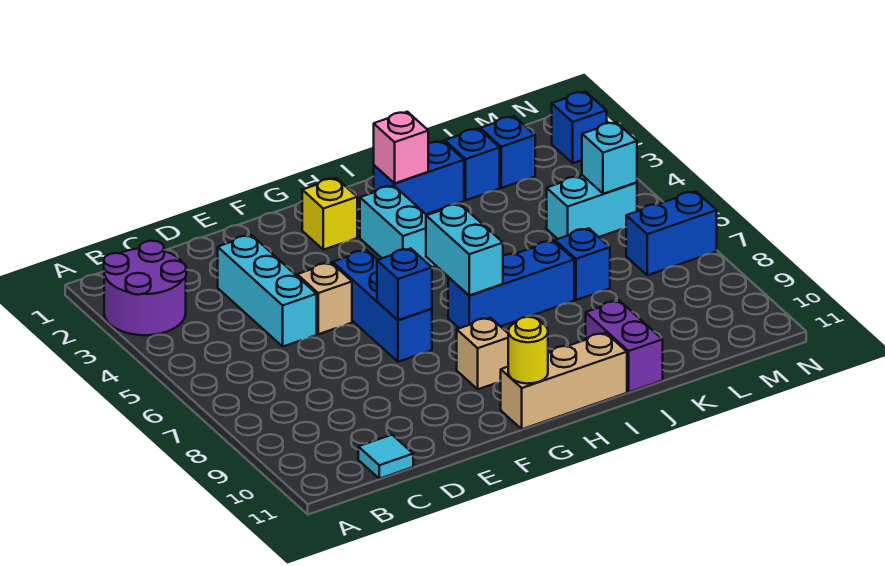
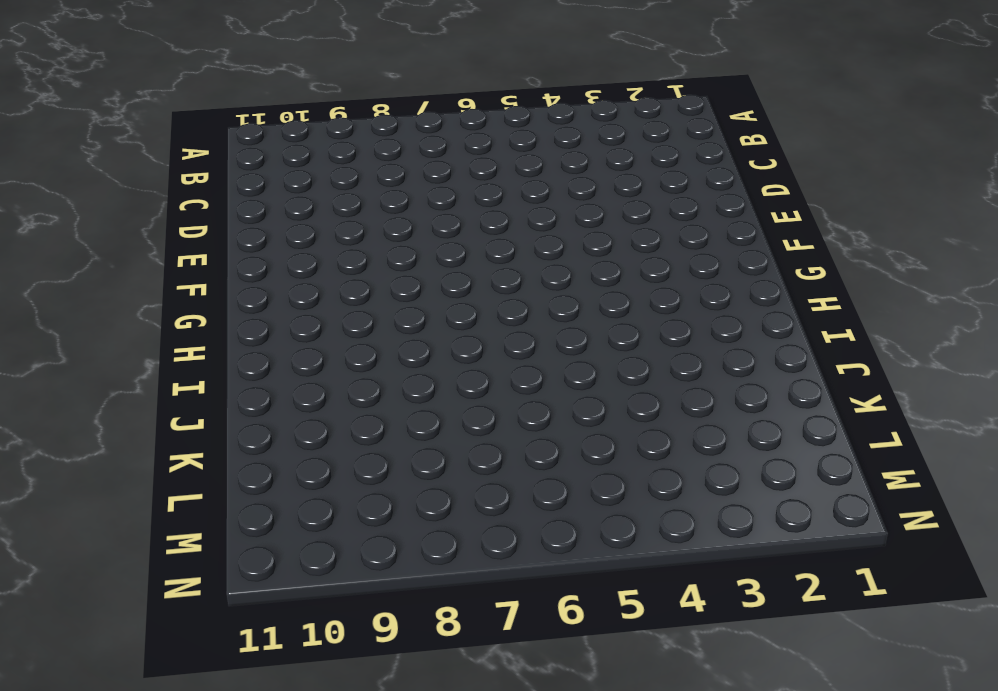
none -> purple 2x2 round brick [104,241,186,335]
none -> cyan 1x1 tile [358,435,413,479]
none -> cyan 1x3 brick [218,235,317,346]

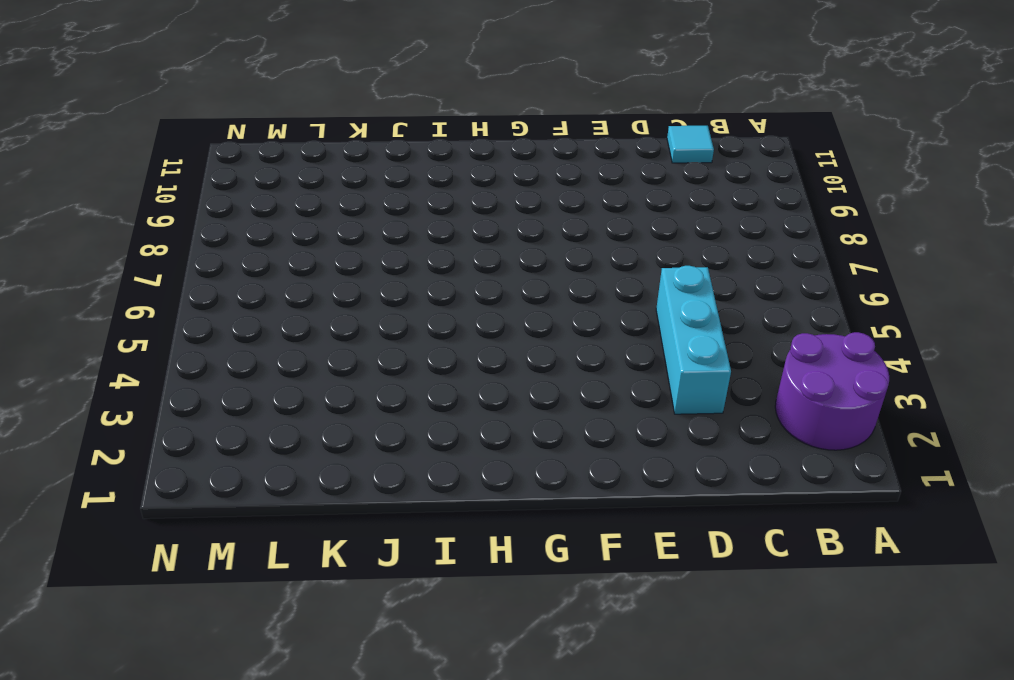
none -> tan 1x1 brick [297,263,352,334]
none -> blue 1x3 brick [333,250,432,362]
none -> yellow 1x1 brick [302,178,357,250]

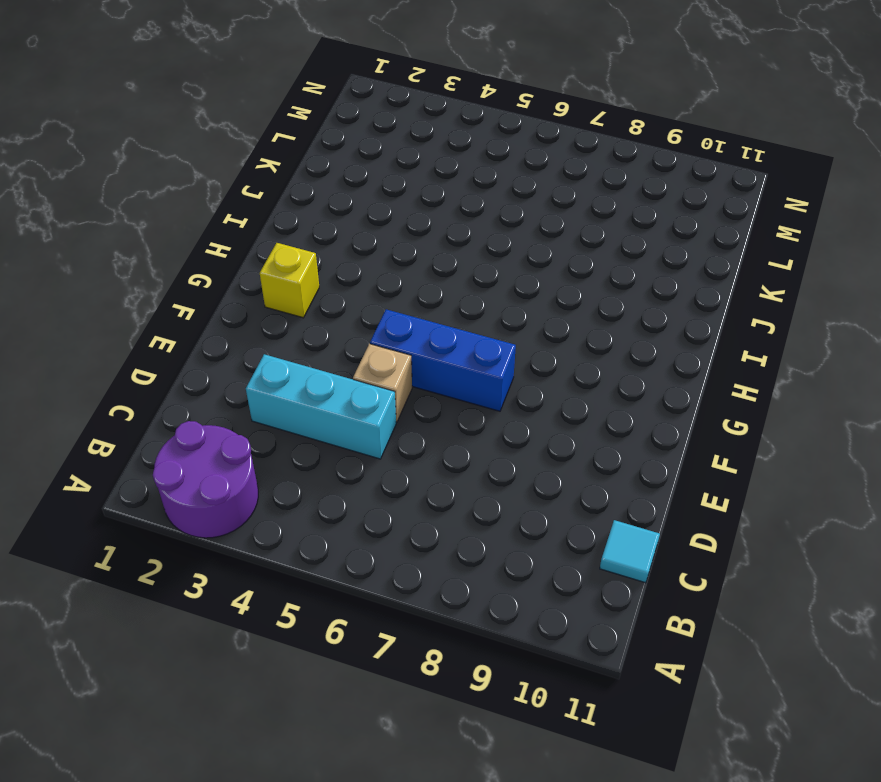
none -> tan 1x1 brick [457,318,508,389]
none -> tan 1x3 brick [501,333,627,429]
none -> cyan 1x2 brick [360,186,436,267]

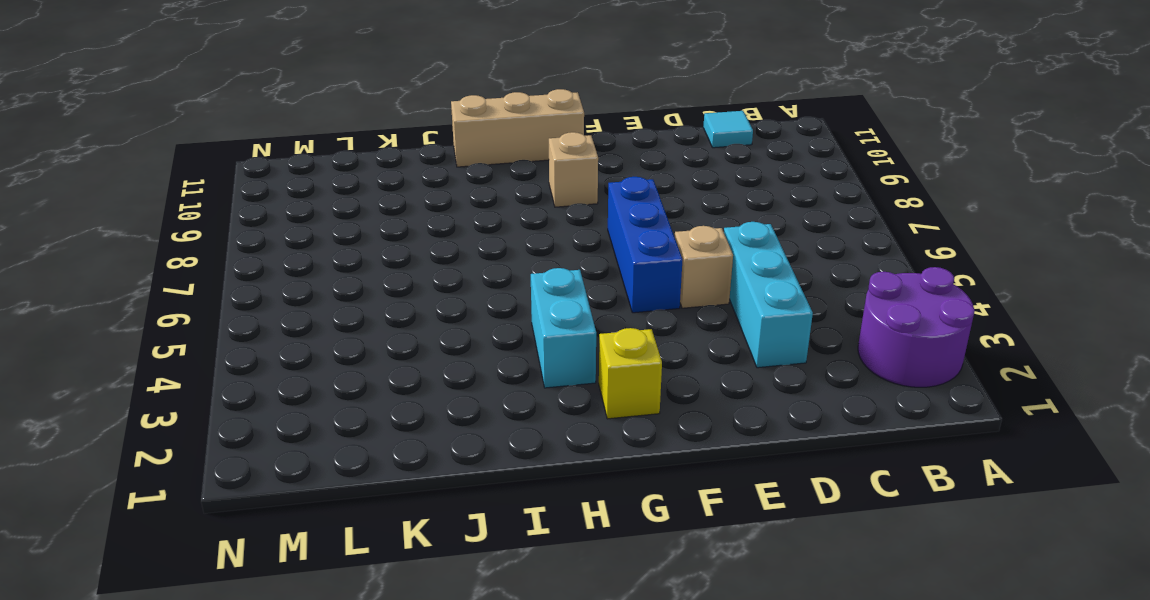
none -> blue 1x3 brick [448,241,574,328]
none -> blue 1x2 brick [374,141,464,214]
none -> purple 1x2 brick [586,301,663,392]

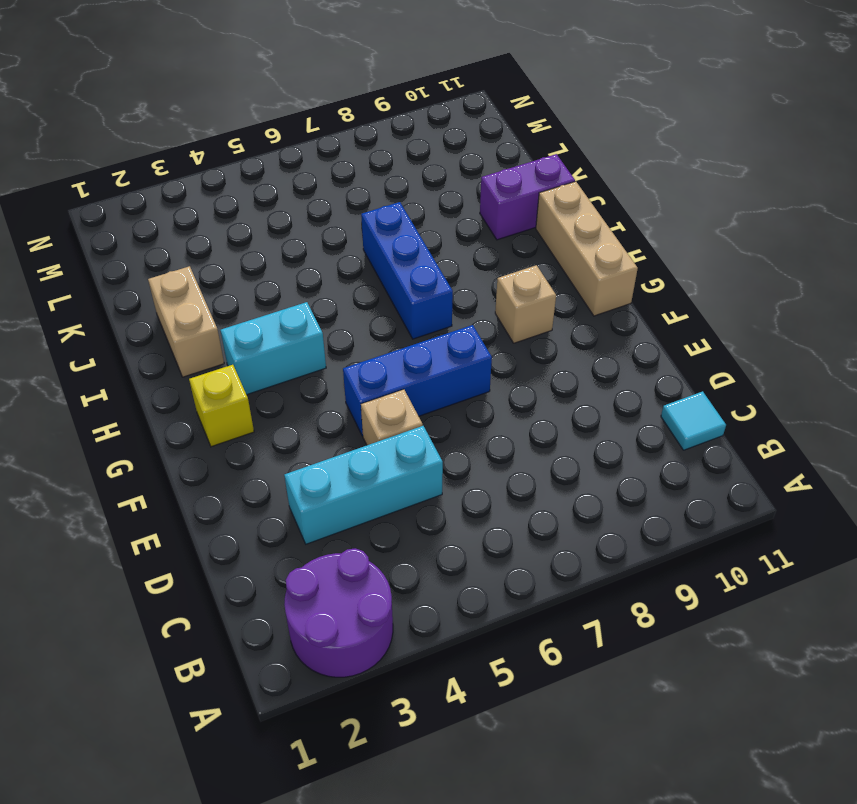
tan 1x2 brick [148,266,224,377] -> blue 1x2 brick [374,141,464,214]
none -> blue 1x1 brick [445,129,500,200]
none -> blue 1x1 brick [555,228,610,300]
none -> blue 1x1 brick [480,116,535,188]

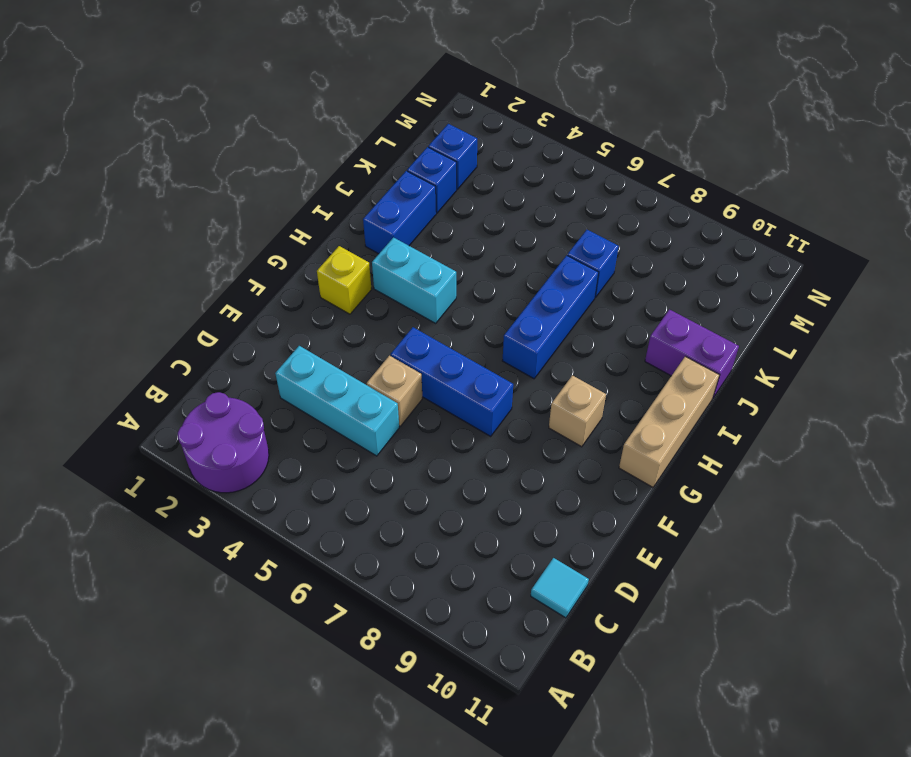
none -> cyan 1x2 brick [547,175,637,239]
none -> blue 1x2 brick [626,191,717,275]
none -> blue 1x1 brick [552,92,607,163]

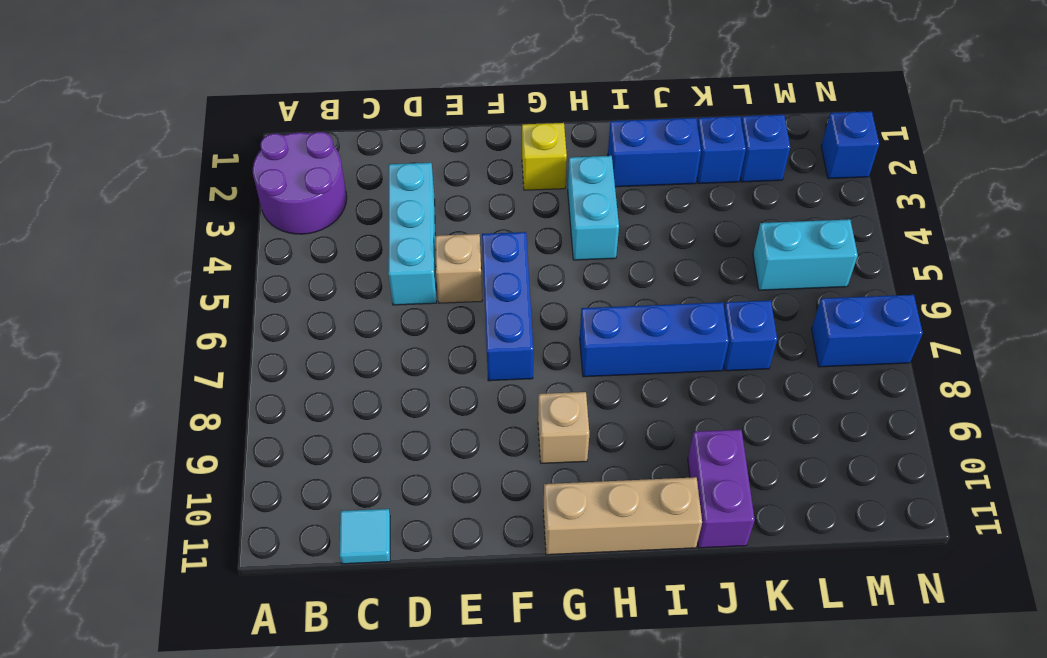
none -> blue 1x1 brick [377,248,432,320]
none -> yellow 1x1 round brick [508,317,548,384]
none -> cyan 1x2 brick [426,204,503,296]

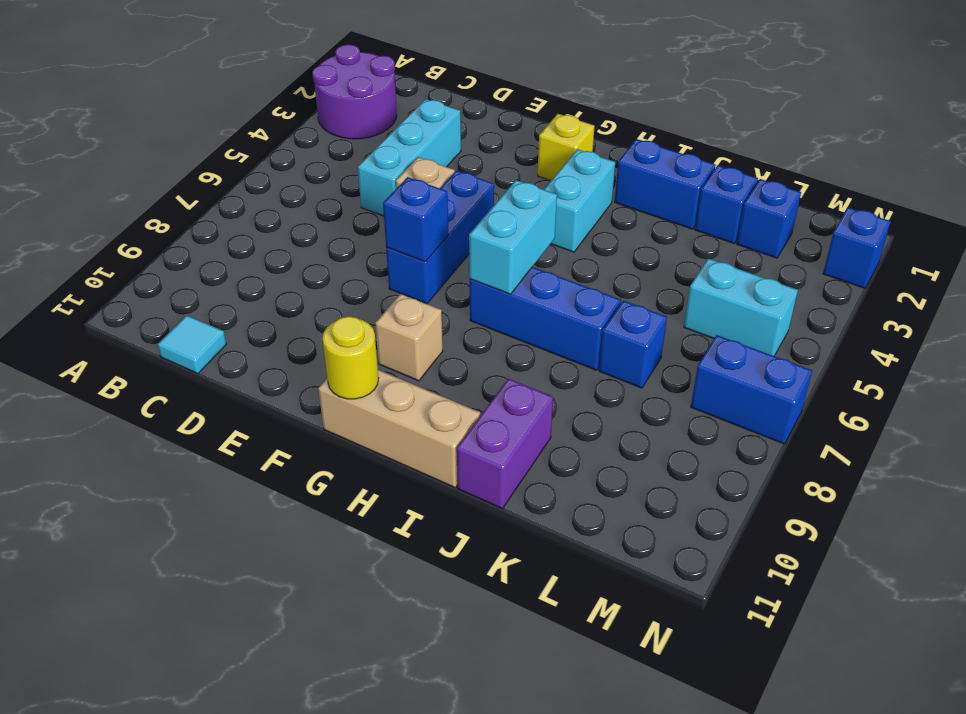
none -> pink 1x1 brick [374,112,428,183]
none -> cyan 1x1 brick [582,122,637,194]

